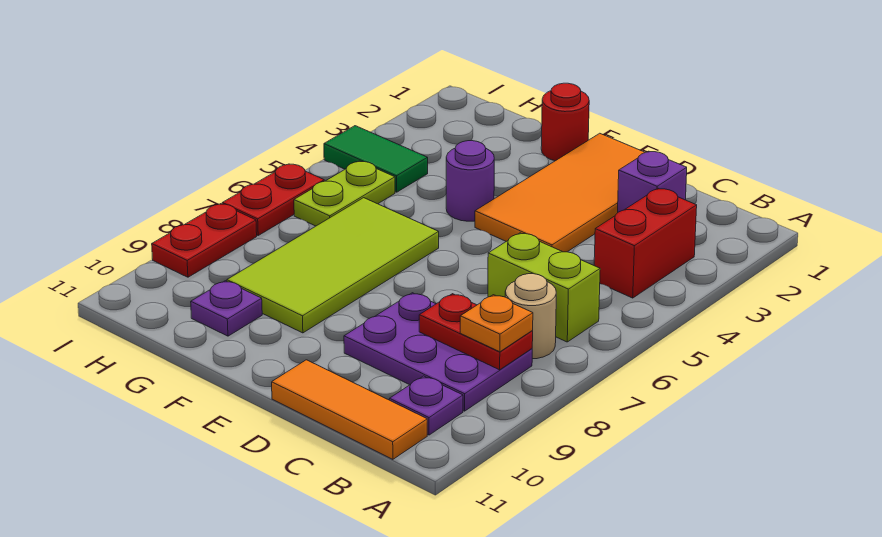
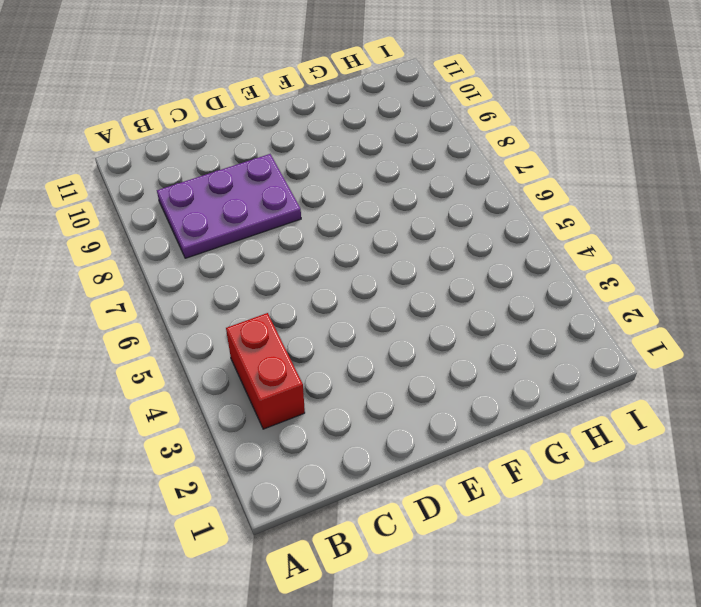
none -> lime 1x2 brick [488,233,600,342]
none -> tan 1x1 round brick [505,274,556,359]
none -> purple 1x1 plate [389,376,463,435]

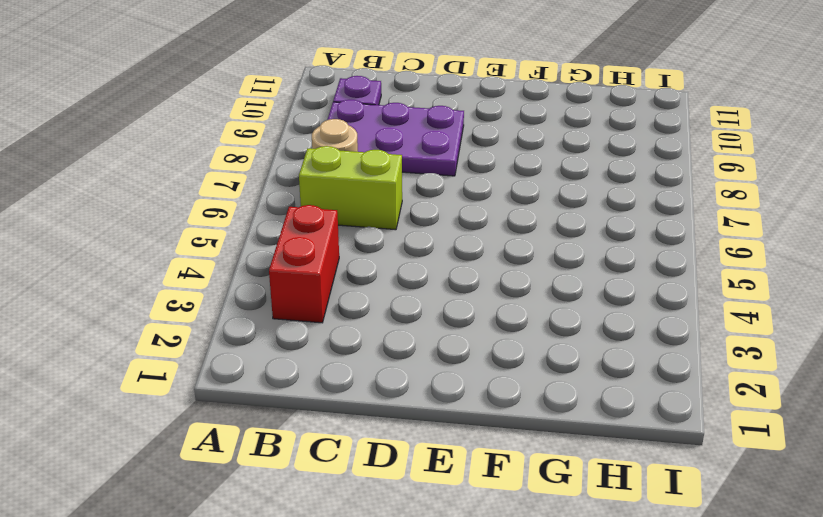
none -> orange 1x3 tile [272,360,427,459]
none -> purple 1x1 brick [618,151,687,212]
none -> orange 2x4 tile [475,133,645,252]

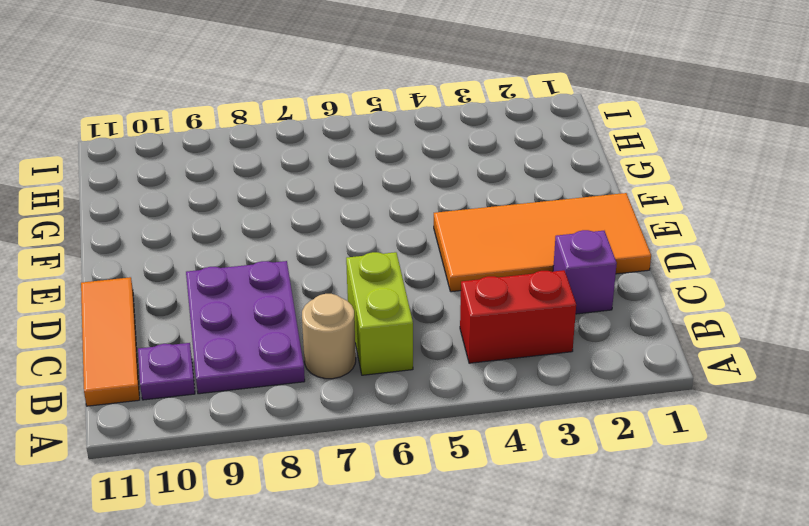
none -> red 1x1 round brick [541,83,589,161]
none -> purple 1x1 round brick [446,141,494,221]
none -> lime 2x4 tile [227,198,439,333]

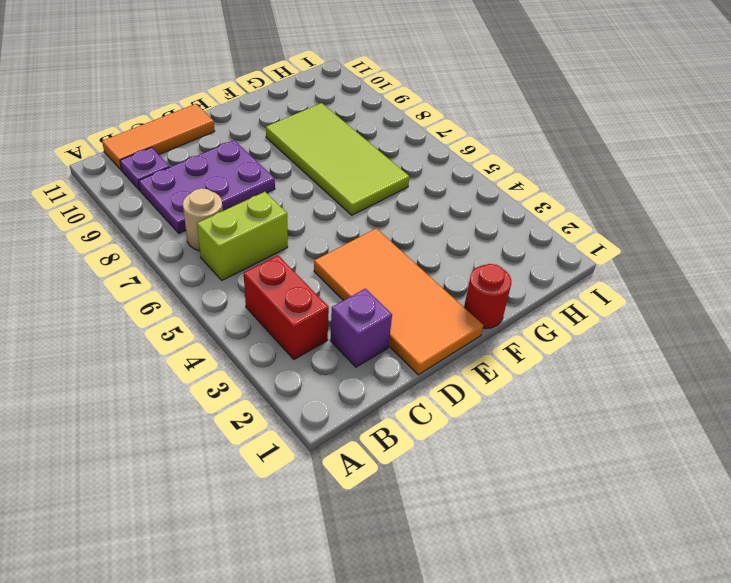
none -> purple 1x1 round brick [446,141,494,221]
none -> purple 1x1 plate [191,281,262,336]
none -> green 1x2 tile [324,126,428,192]

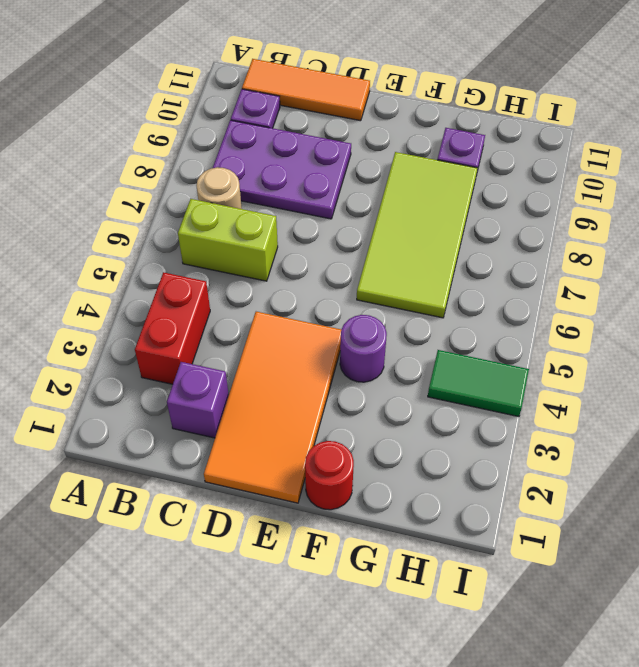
none -> lime 1x2 plate [294,161,395,226]
none -> red 1x2 plate [222,164,324,235]
none -> red 1x2 plate [152,204,257,277]

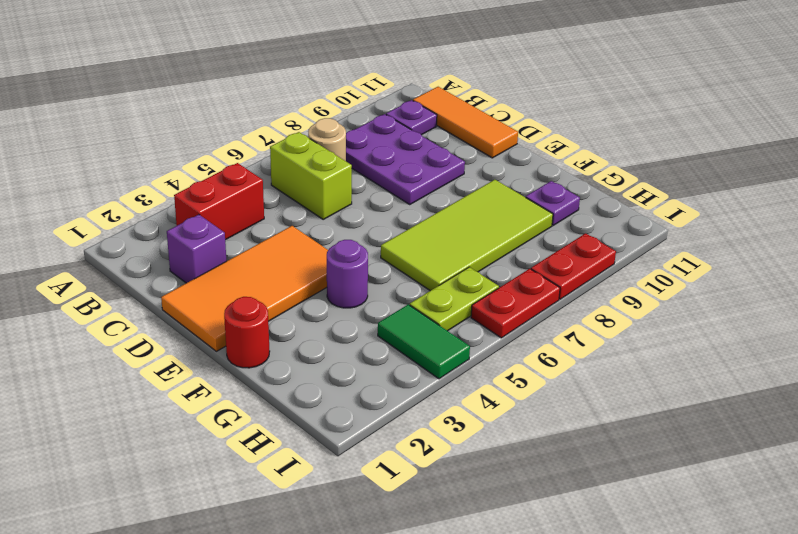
none -> red 1x2 plate [419,294,533,370]
none -> orange 1x1 plate [460,295,533,352]

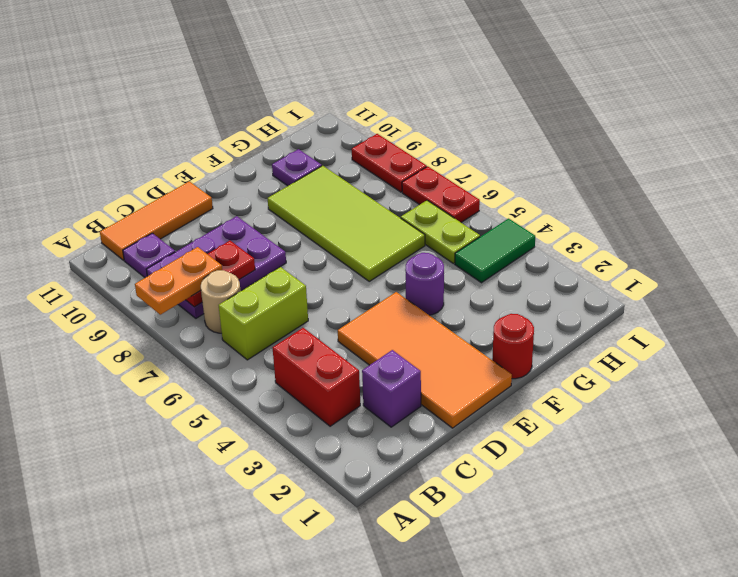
orange 1x2 plate [135,247,222,315] -> orange 1x1 plate [460,295,533,352]

